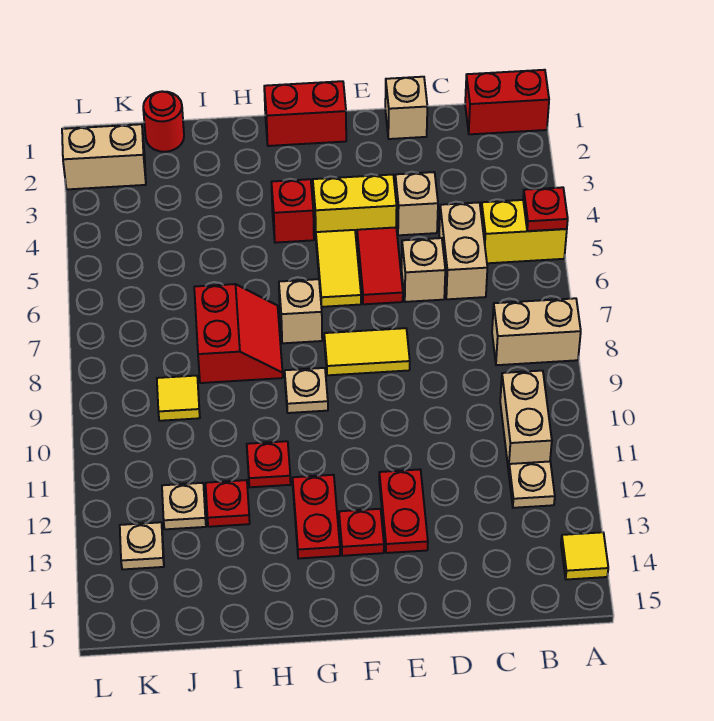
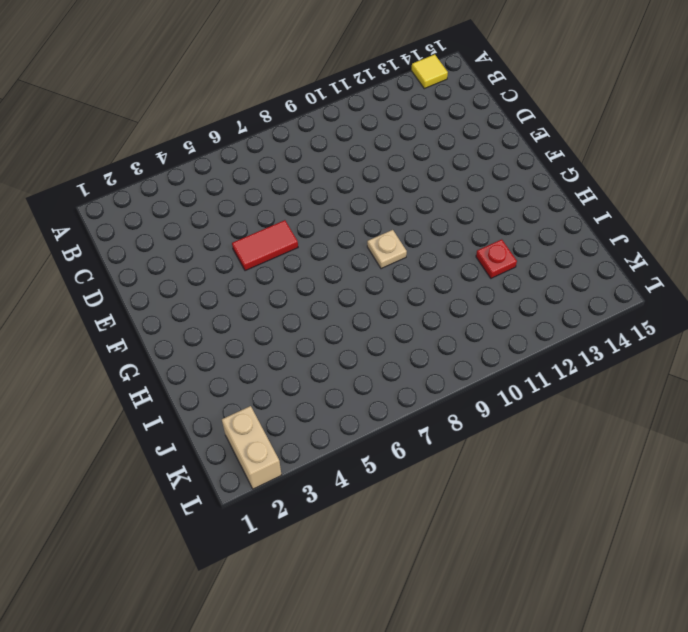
none -> red 1x2 brick [465,70,549,134]
none -> yellow 1x2 brick [481,200,567,263]
none -> tan 1x2 brick [492,298,581,365]
none -> tan 1x2 brick [500,371,552,471]

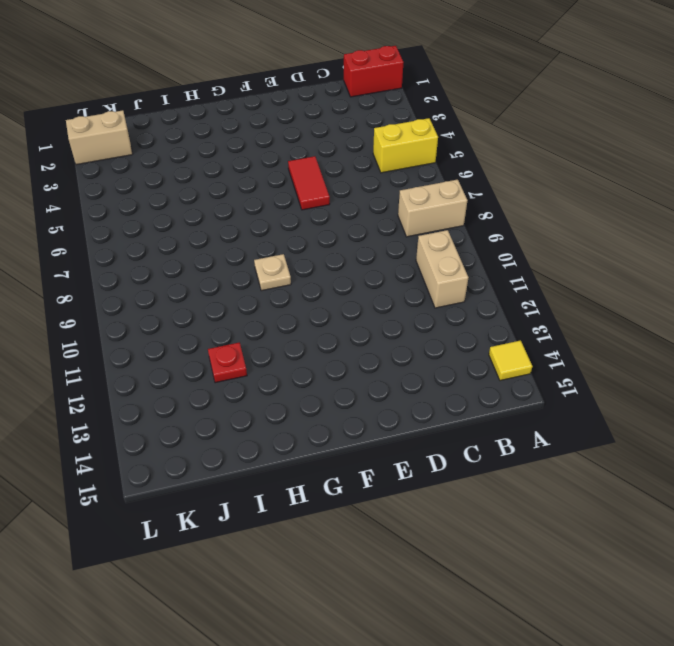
none -> tan 1x1 plate [509,462,555,508]
none -> tan 1x2 brick [439,202,487,299]
none -> tan 1x1 brick [385,77,427,139]
none -> tan 1x1 brick [395,172,438,235]

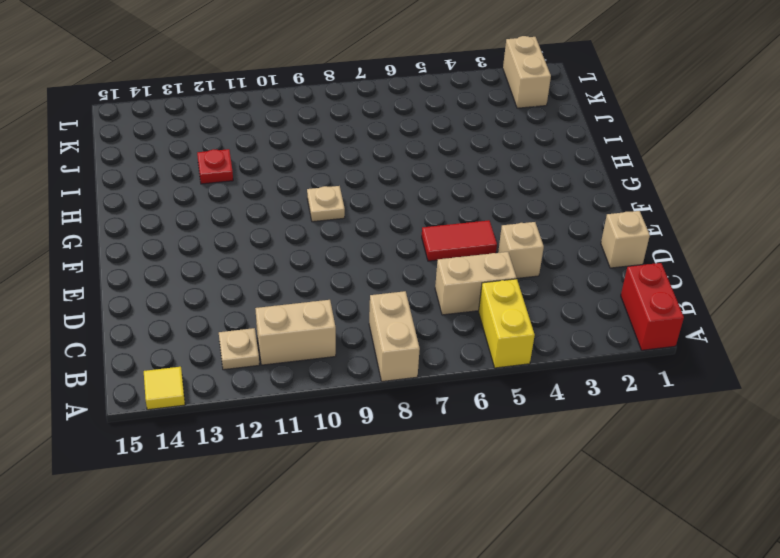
none -> tan 1x1 brick [402,238,445,302]
none -> yellow 1x2 brick [313,175,397,238]
none -> yellow 1x2 tile [324,328,410,375]
none -> red 1x2 plate [379,469,428,553]

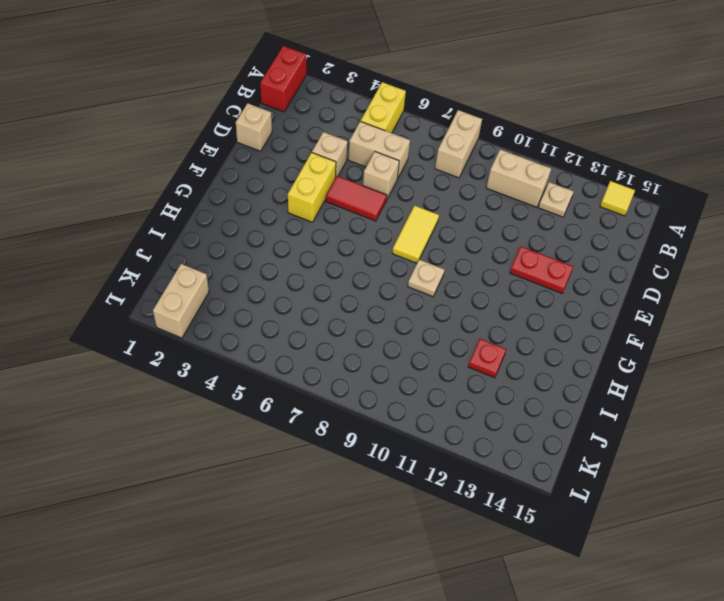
none -> red 1x2 brick [264,81,346,146]
none -> yellow 1x2 tile [316,230,361,307]
none -> red 1x1 plate [339,509,384,556]
none -> red 1x1 brick [271,179,314,243]

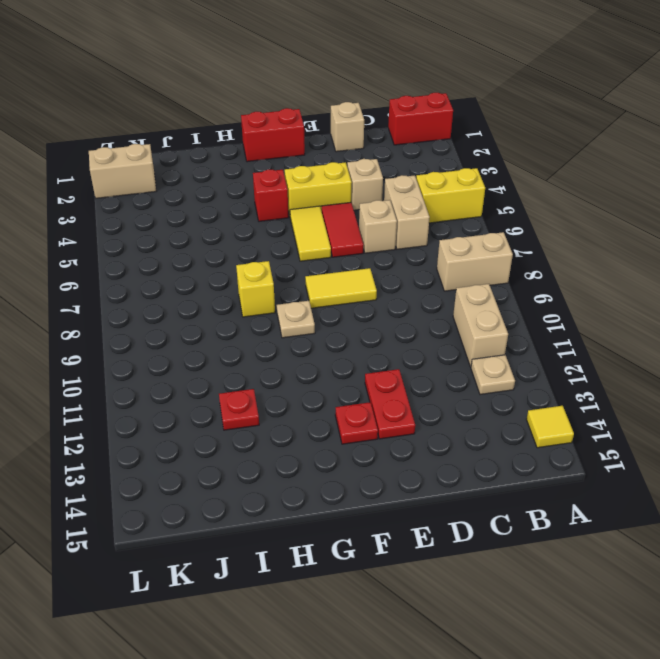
yellow 1x1 brick [236,261,275,317] -> red 2x2 slope [194,284,283,383]
none -> tan 1x1 brick [279,279,322,343]
none -> red 1x2 plate [293,475,340,559]
none -> red 1x1 plate [247,441,291,487]
none -> red 1x1 round brick [143,92,184,152]

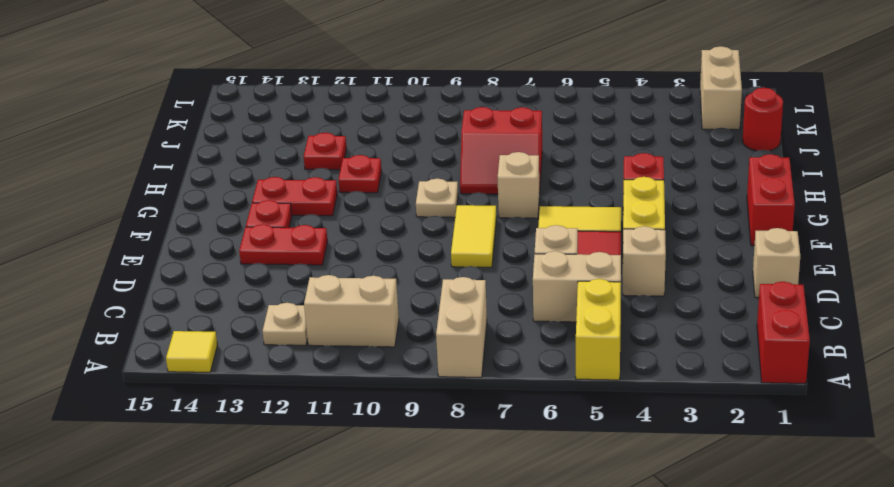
none -> yellow 1x1 tile [157,376,200,421]
none -> tan 1x1 plate [162,483,206,529]
none -> tan 1x1 plate [120,522,164,570]
none -> red 1x1 plate [523,187,568,231]

